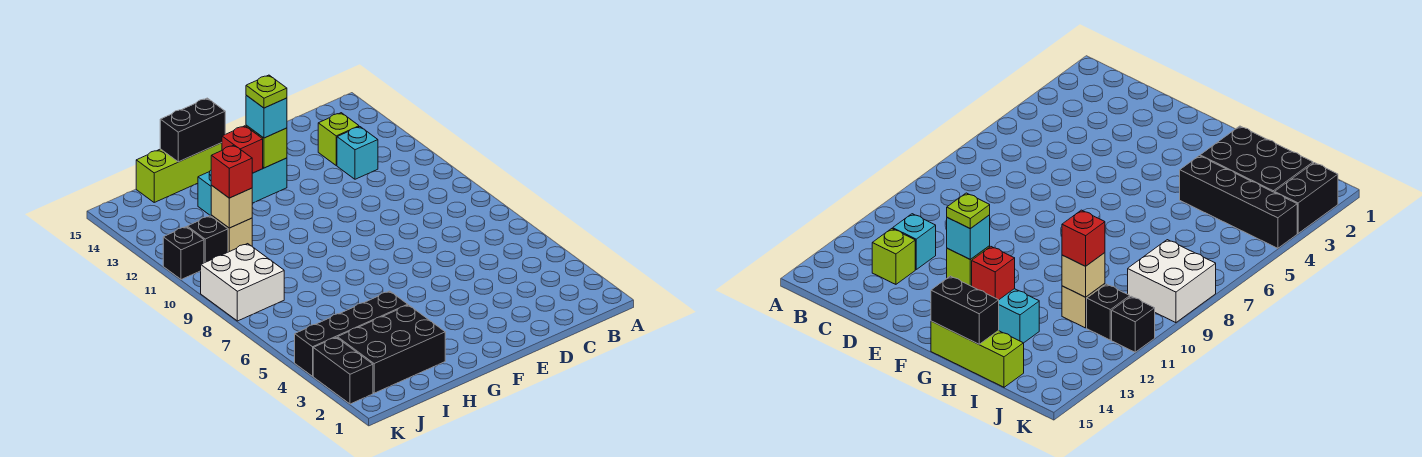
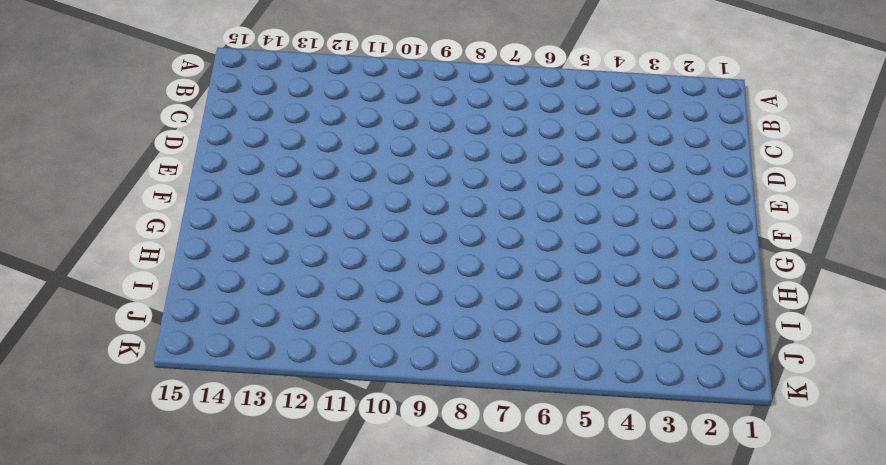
none -> cyan 1x1 brick [337,127,378,179]
none -> lime 1x1 brick [318,113,359,165]
none -> cyan 1x3 brick [198,158,287,216]

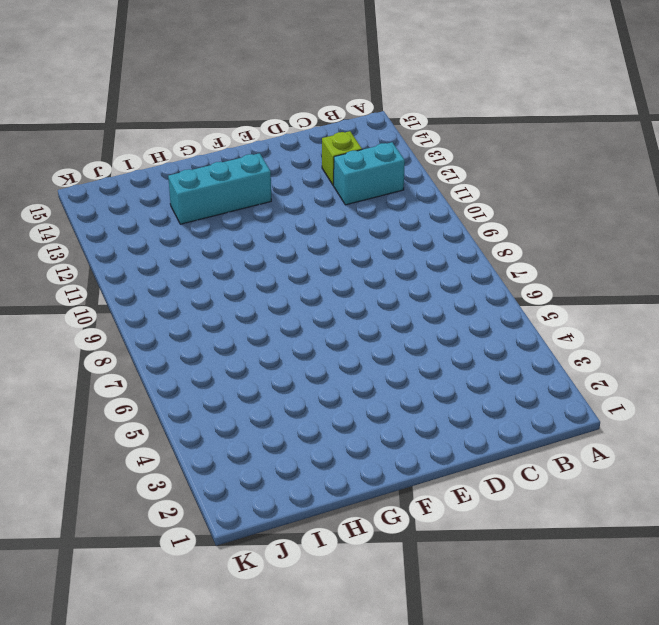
cyan 1x2 brick [333,142,405,205] -> cyan 1x1 brick [337,127,378,179]
none -> lime 1x3 brick [136,143,222,202]
none -> black 2x3 brick [338,305,445,393]
none -> black 1x4 brick [295,291,408,376]

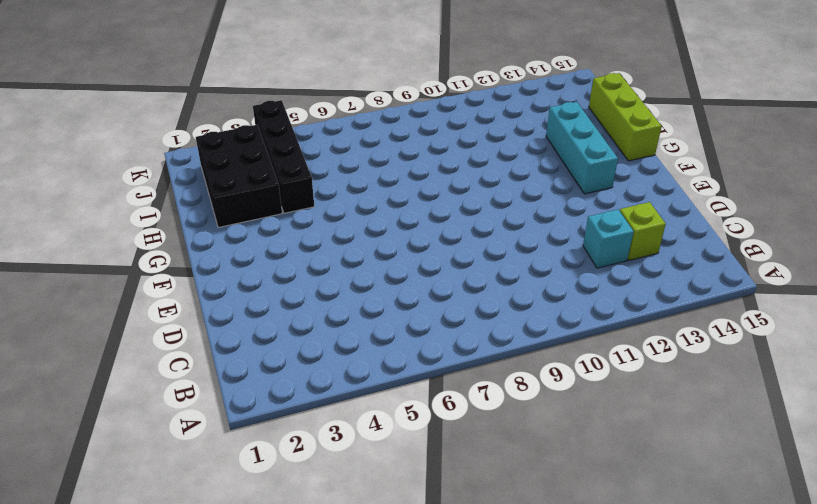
none -> tan 1x1 brick [211,216,252,252]
none -> white 2x2 brick [201,244,284,321]
none -> black 1x1 brick [187,216,228,263]

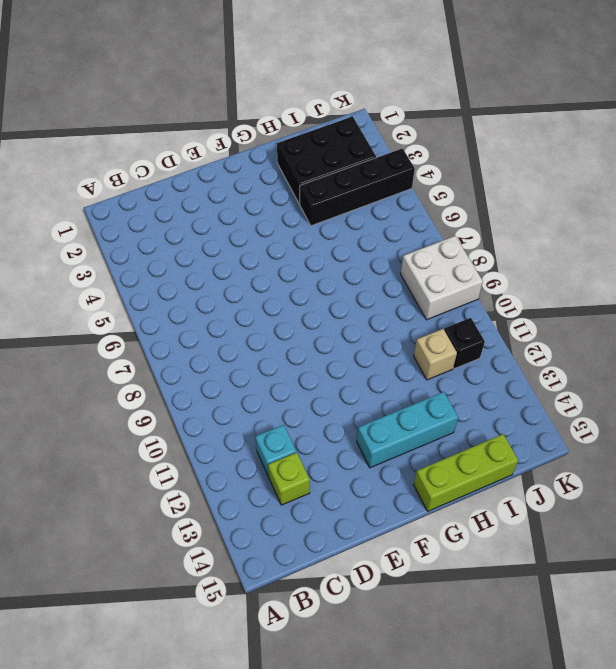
none -> black 1x2 brick [313,337,373,404]
none -> black 1x1 brick [163,227,204,280]
none -> lime 1x1 brick [246,125,287,168]

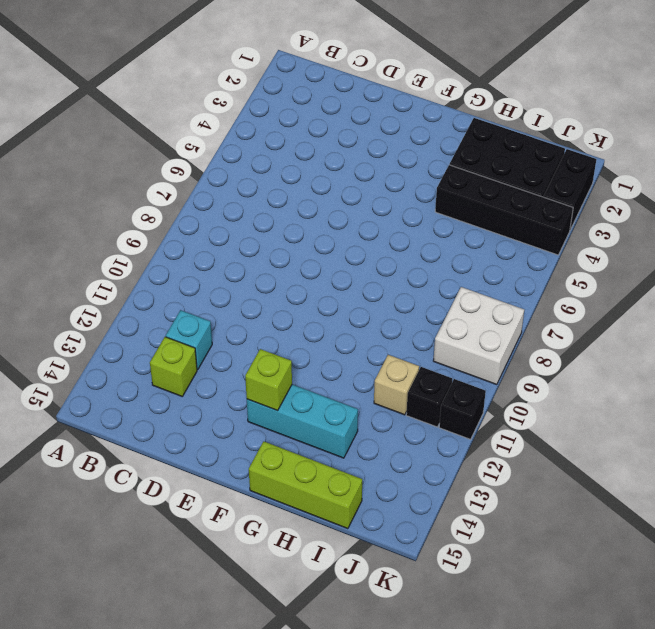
none -> red 1x1 brick [222,126,263,173]
none -> black 1x2 brick [160,98,225,162]
none -> tan 1x1 brick [211,186,252,228]

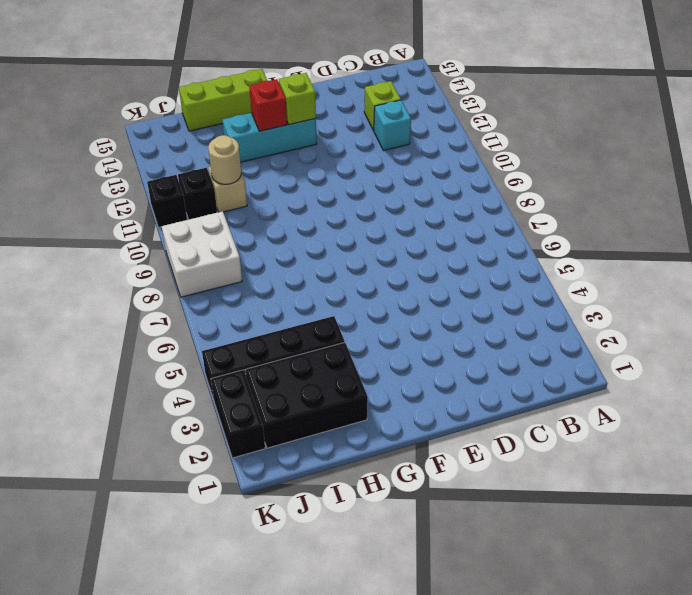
tan 1x1 round brick [208,135,241,184] -> tan 1x1 brick [211,186,252,228]
none -> black 1x2 brick [160,98,225,162]
none -> cyan 1x1 brick [246,95,287,138]
none -> red 1x1 brick [211,145,252,198]

